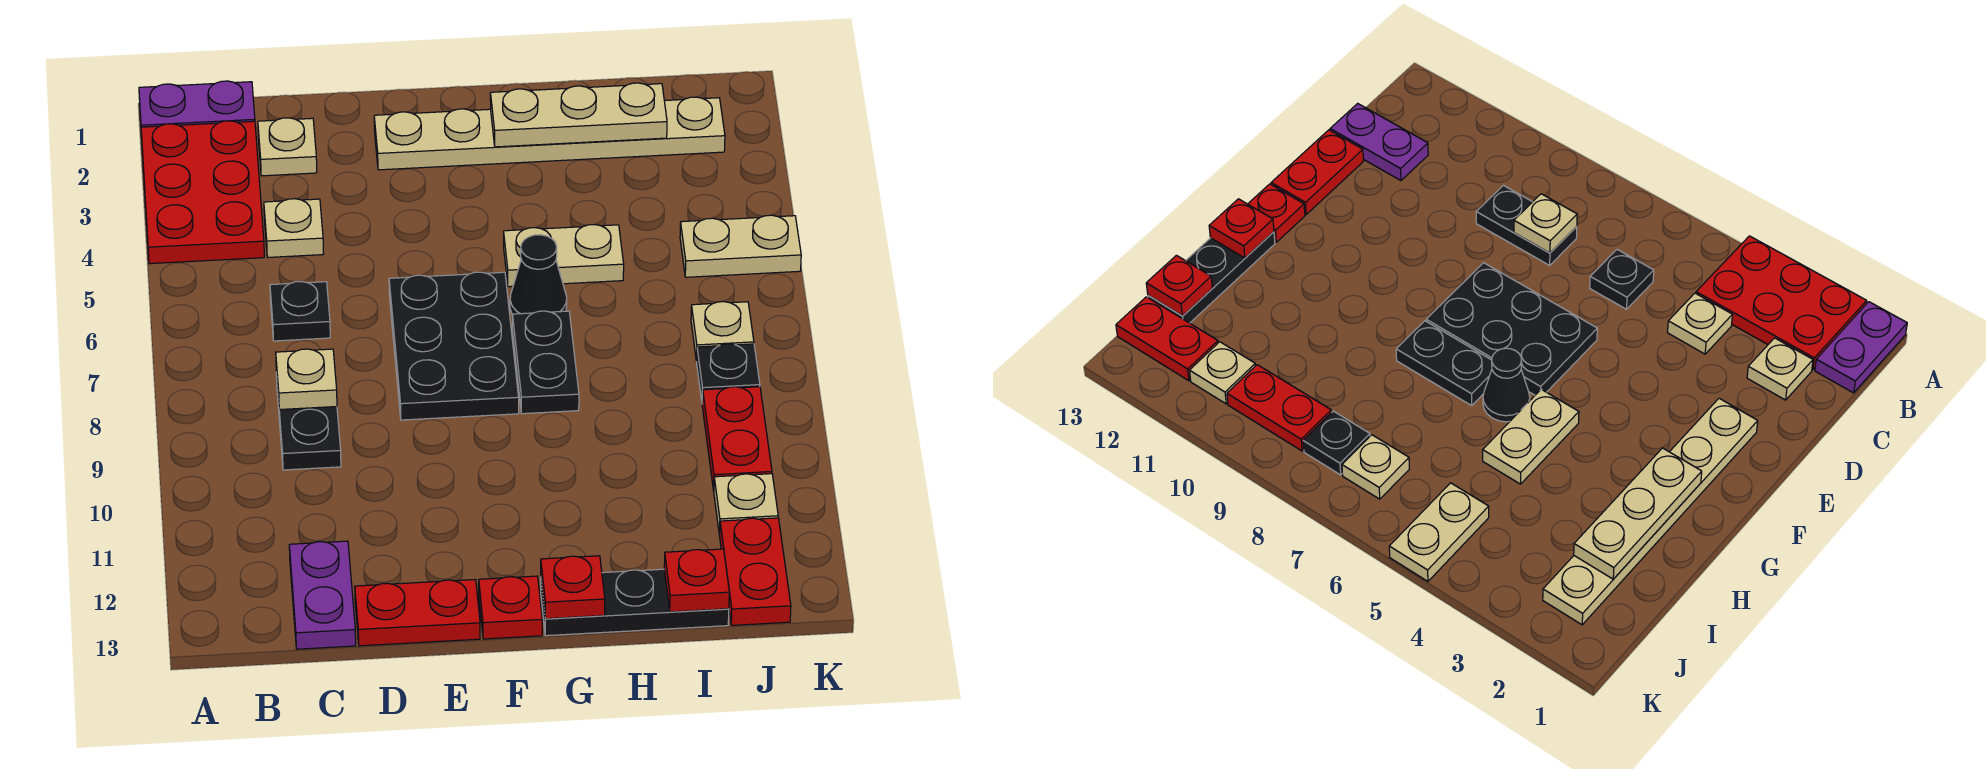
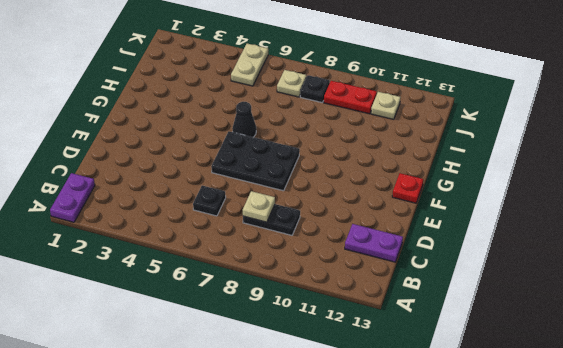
none -> red 2x3 plate [141,121,264,264]
none -> tan 1x1 plate [258,118,317,176]
none -> tan 1x1 plate [264,199,323,257]

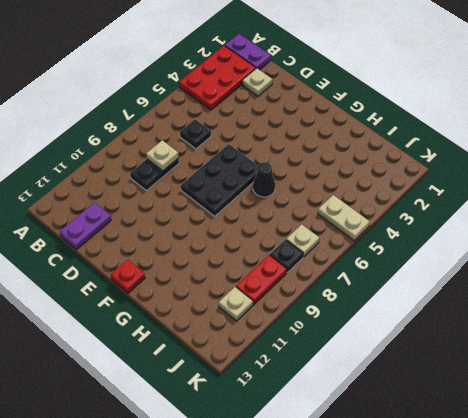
none -> tan 1x1 plate [264,199,323,257]
none -> red 1x2 plate [355,579,480,646]
none -> tan 1x6 plate [374,97,725,170]

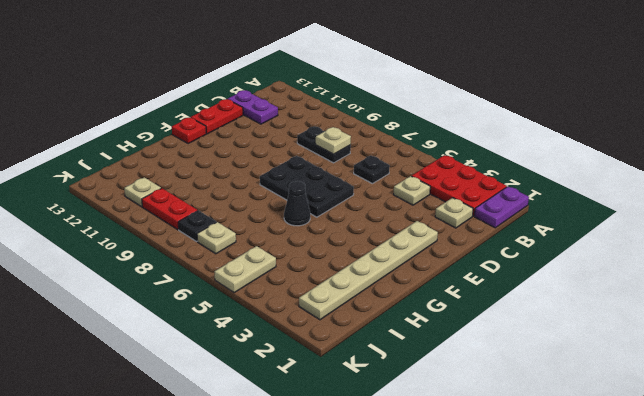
none -> tan 1x2 plate [504,225,624,287]
none -> black 1x2 plate [512,311,579,414]
none -> black 1x3 plate [541,569,729,636]

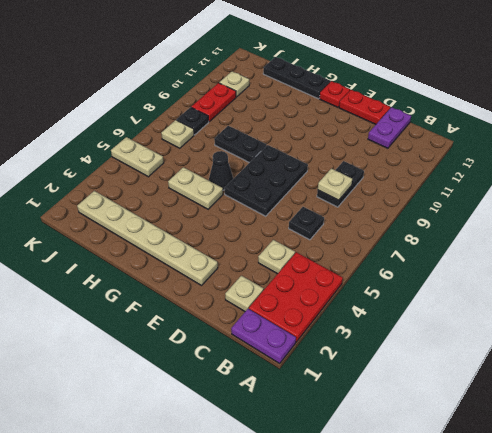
black 1x2 plate [214,126,267,163] -> black 1x2 plate turned to [512,311,579,414]
none -> red 1x2 plate [720,518,791,625]
none -> tan 1x3 plate [490,83,667,147]
none -> red 1x1 plate [541,556,605,619]

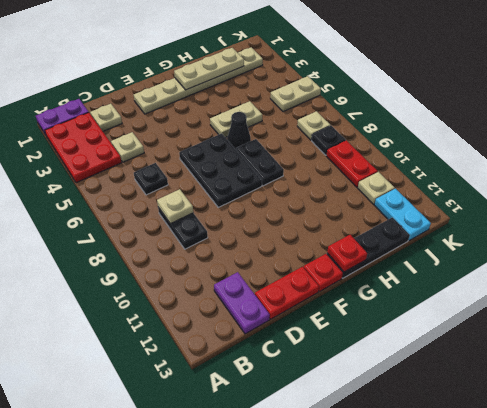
cyan 1x2 plate [374,189,431,241] -> red 1x2 plate [720,518,791,625]
none -> red 1x1 plate [664,549,729,612]

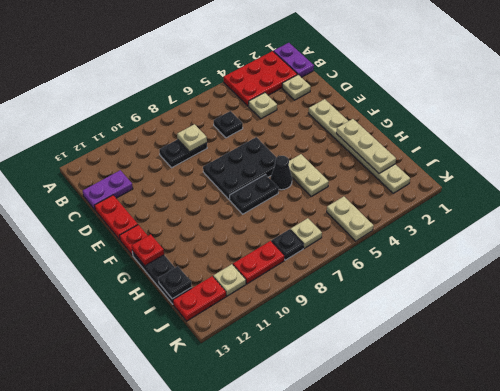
black 1x1 plate [158,266,192,299] -> red 1x1 plate [664,549,729,612]

